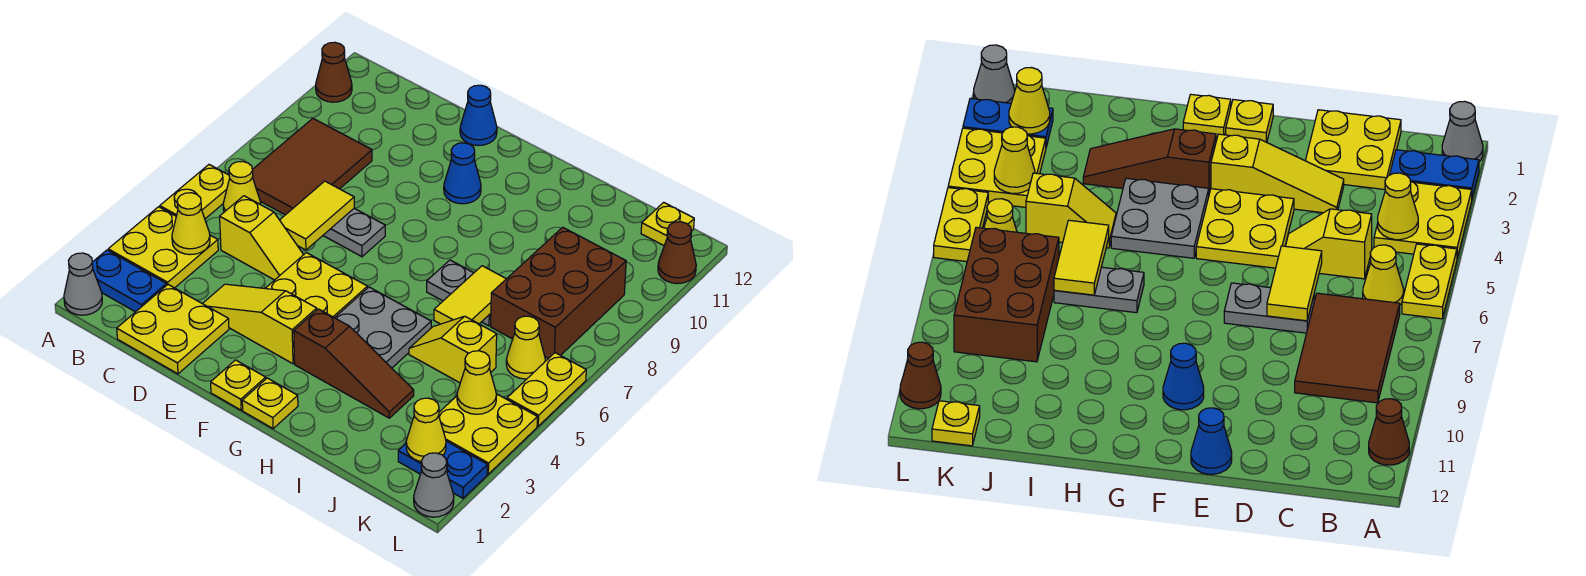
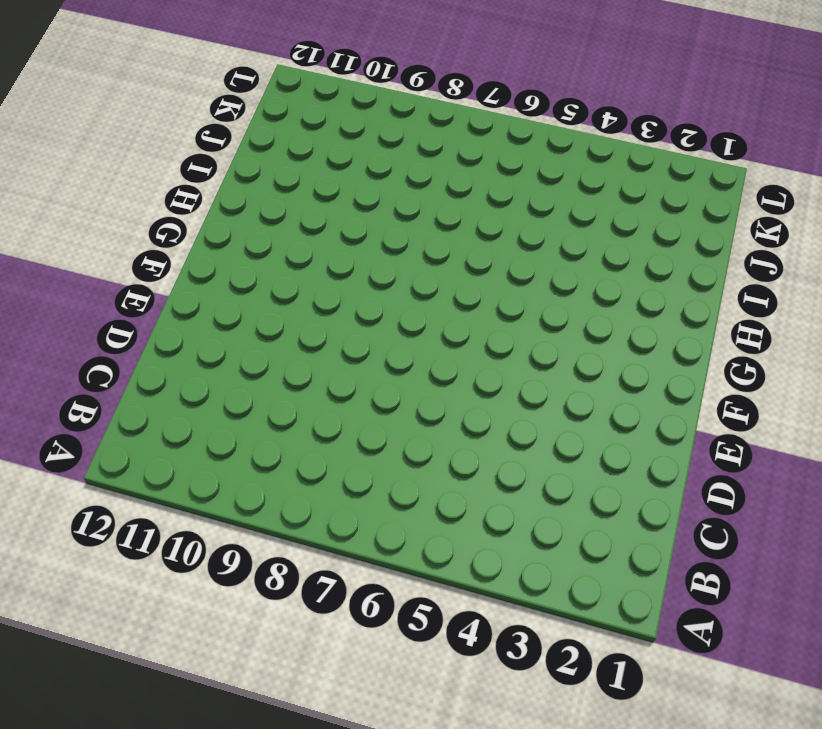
none -> grey 1x1 cone [64,253,102,315]
none -> blue 1x2 plate [92,250,167,312]
none -> yellow 2x2 plate [108,207,218,288]
none -> yellow 1x2 plate [160,165,230,219]

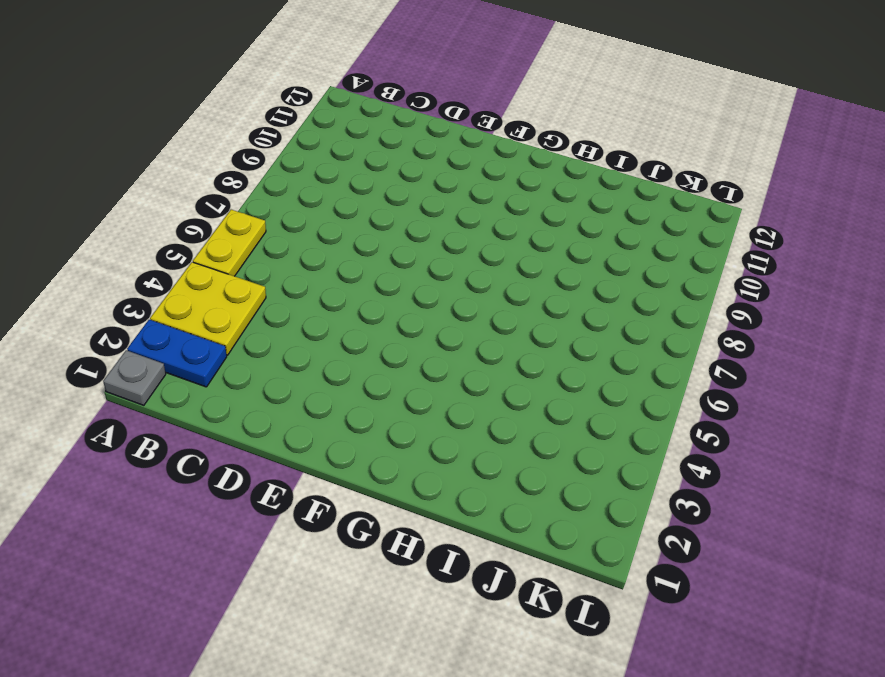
grey 1x1 plate [103,350,166,405] -> grey 1x1 cone [64,253,102,315]
none -> brown 1x1 cone [316,42,352,102]
none -> yellow 1x1 cone [223,161,261,212]
none -> brown 2x3 tile [252,119,372,215]
none -> yellow 2x2 plate [117,285,229,374]

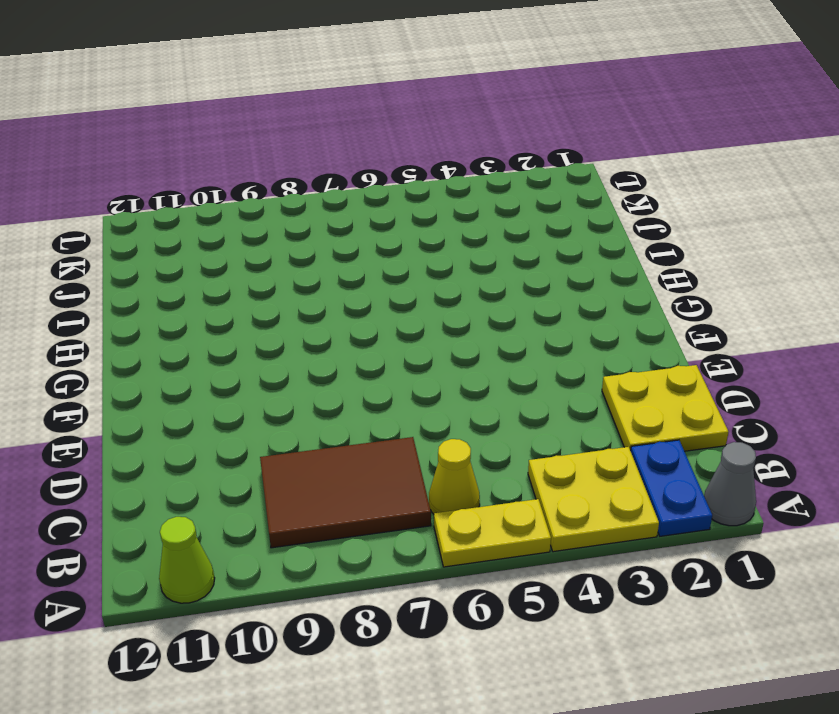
lime 1x1 cone [159,517,215,603] -> brown 1x1 cone [316,42,352,102]
none -> yellow 1x2 slope [220,196,304,280]
none -> yellow 1x3 slope [203,284,317,364]
none -> grey 1x2 plate [323,208,385,257]
none -> yellow 2x2 plate [265,253,367,318]

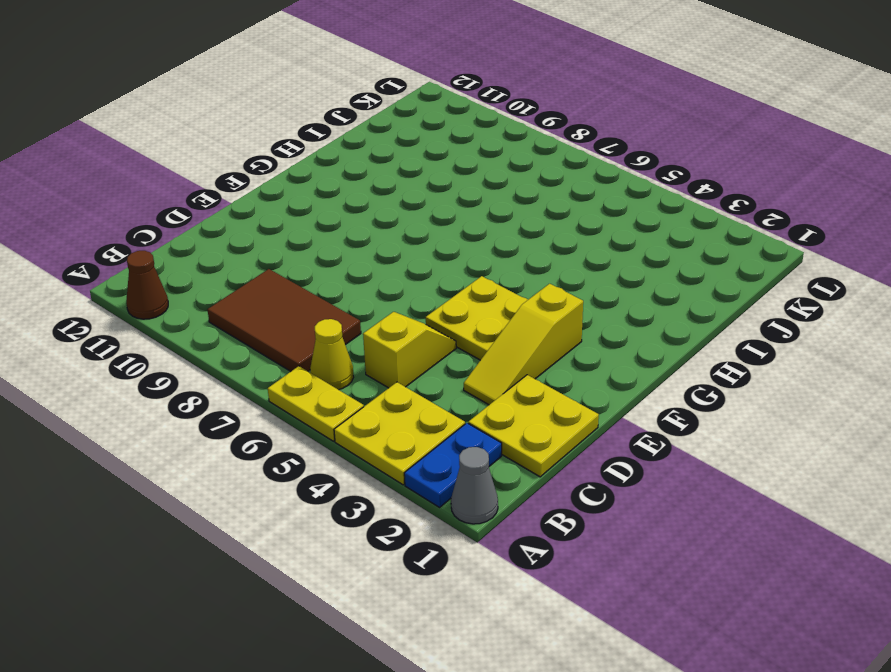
none -> grey 1x2 plate [323,208,385,257]
none -> blue 1x1 cone [460,85,497,146]
none -> yellow 1x1 plate [211,360,266,410]
none -> blue 1x1 cone [444,143,481,204]

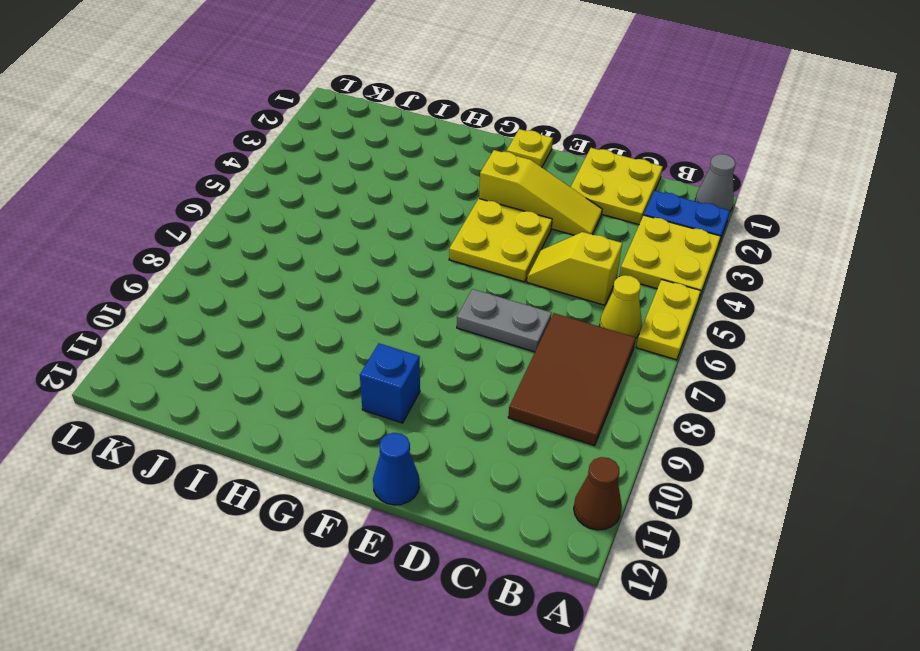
blue 1x1 brick [360,343,420,423] -> blue 1x1 cone [444,143,481,204]
none -> yellow 1x1 plate [242,378,298,428]
none -> brown 1x3 slope [294,309,414,418]
none -> grey 2x2 plate [335,287,431,368]
none -> grey 1x2 plate [427,260,491,326]

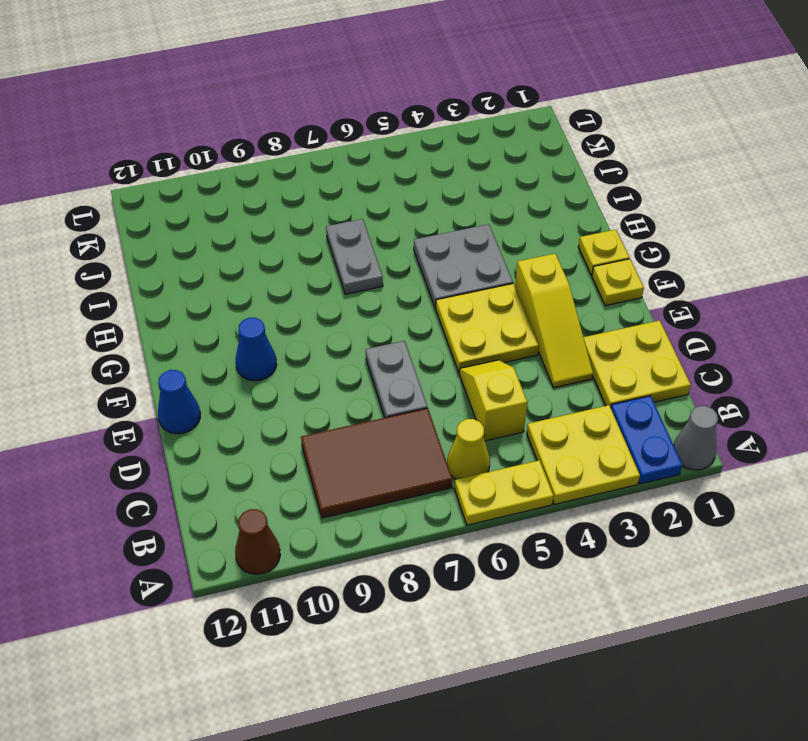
none -> brown 1x3 slope [294,309,414,418]
none -> yellow 1x2 slope [409,316,497,383]
none -> brown 2x3 brick [491,227,626,359]
none -> blue 1x2 plate [398,441,487,498]

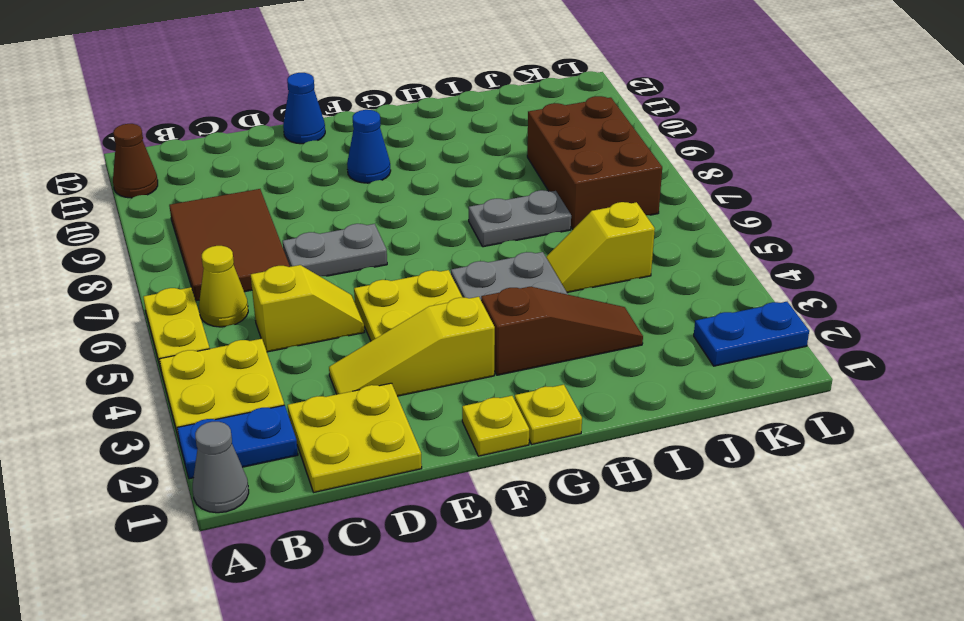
none -> yellow 2x2 plate [439,394,537,474]
none -> yellow 1x1 cone [506,316,545,379]
none -> yellow 1x1 plate [641,202,694,245]
none -> grey 1x1 cone [414,453,454,517]

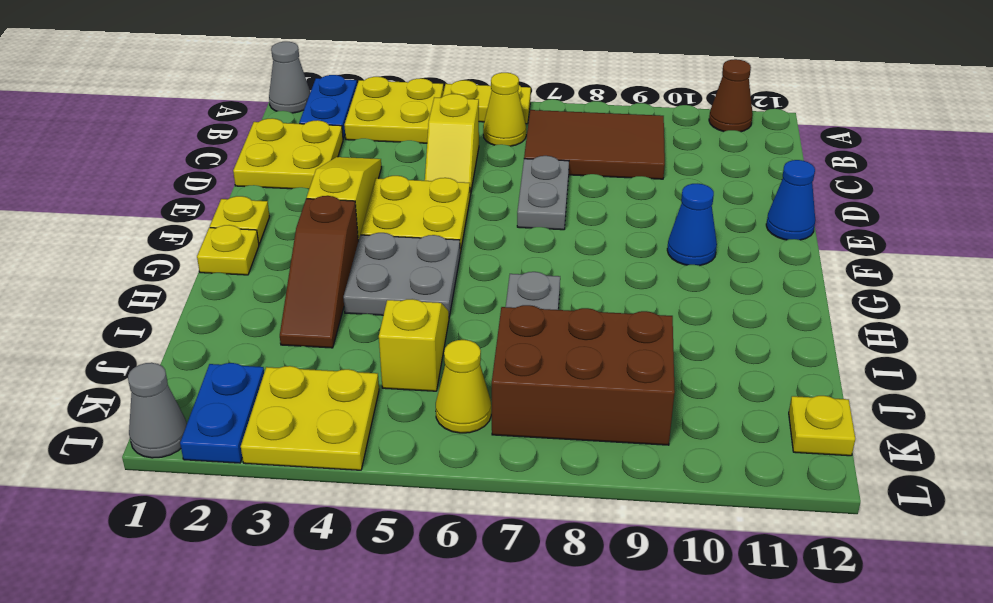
none -> yellow 1x2 plate [507,353,586,426]
none -> brown 1x1 cone [658,222,696,284]
none -> yellow 1x1 cone [172,193,210,255]
none -> yellow 1x2 tile [280,181,354,250]

